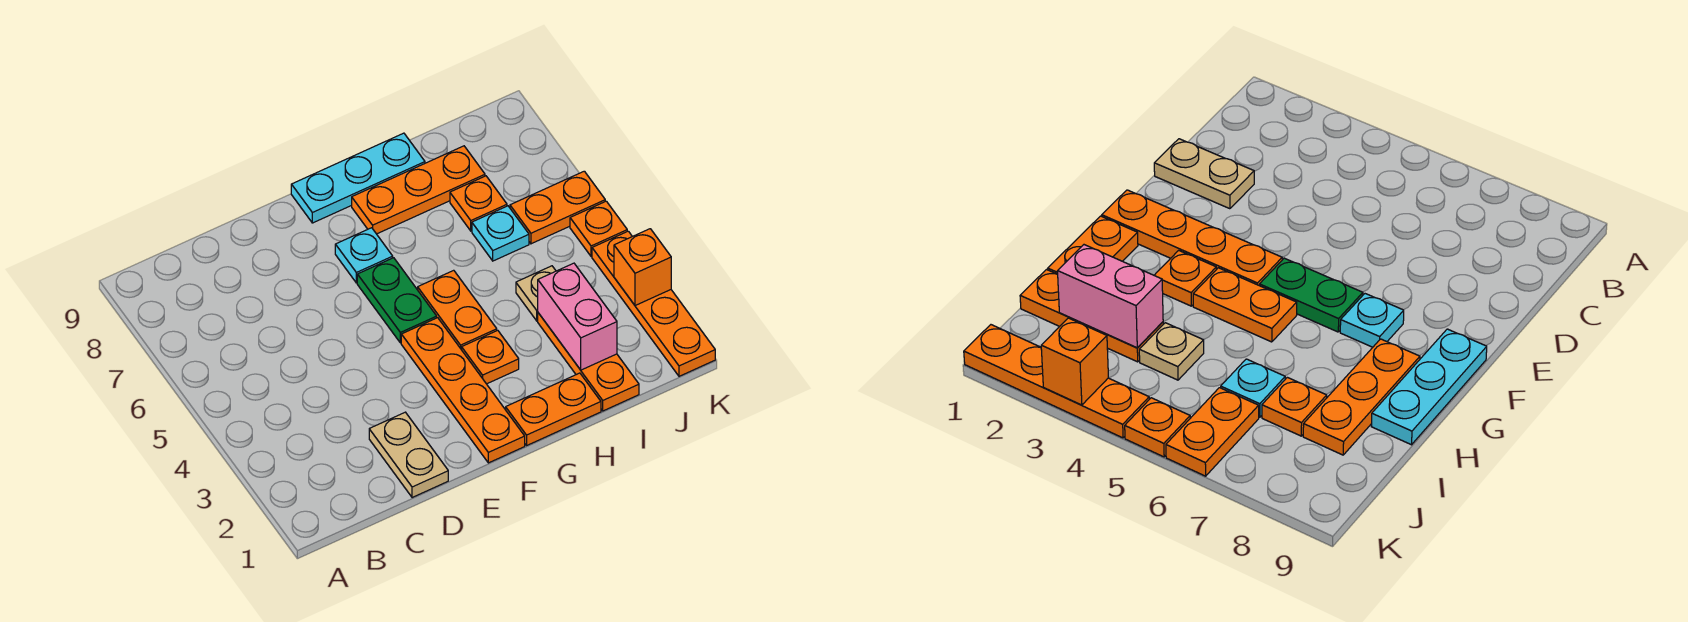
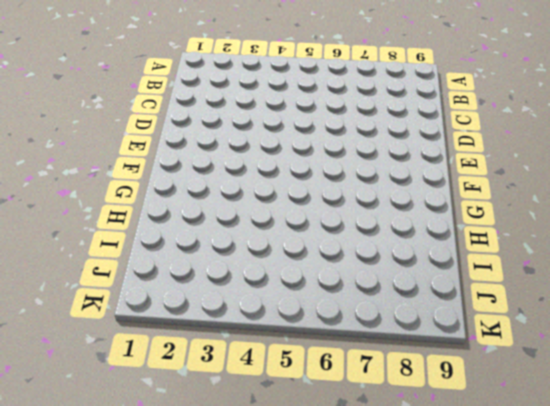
none -> tan 1x2 plate [369,412,448,498]
none -> orange 1x4 plate [401,318,525,463]
none -> green 1x2 plate [357,258,437,343]

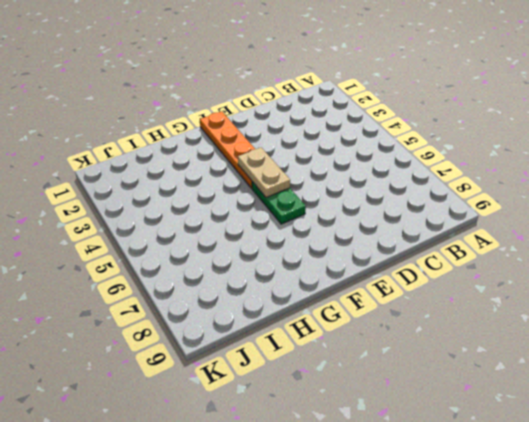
tan 1x2 plate [238,147,290,197] -> tan 1x2 plate moved to [369,412,448,498]
none -> cyan 1x1 plate [335,228,393,283]
none -> cyan 1x3 plate [291,133,425,223]
none -> orange 1x2 plate [506,373,601,445]

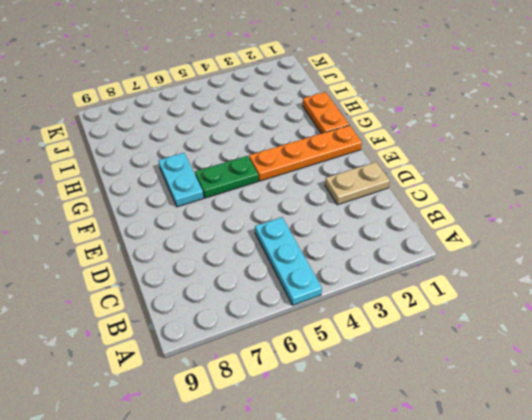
cyan 1x3 plate [255,217,322,305] -> cyan 1x3 plate moved to [291,133,425,223]
cyan 1x2 plate [158,153,204,207] -> cyan 1x1 plate [335,228,393,283]
none -> orange 1x1 plate [462,330,519,384]
none -> orange 1x2 plate [418,270,497,350]
none -> orange 1x3 plate [352,146,485,234]

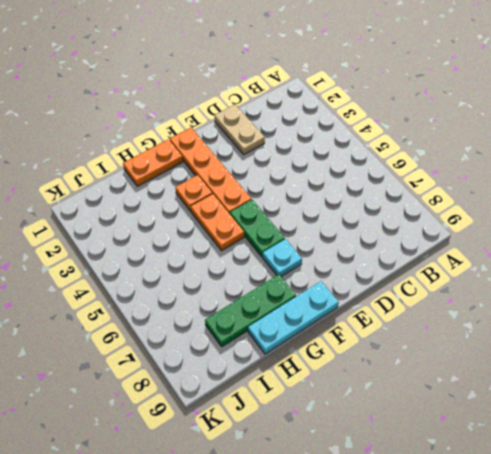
green 1x3 plate [205,275,296,347] -> orange 1x3 plate [352,146,485,234]
none -> orange 1x3 plate [538,313,639,411]
none -> tan 1x1 plate [516,266,556,321]
none -> cyan 1x1 plate [472,206,529,261]

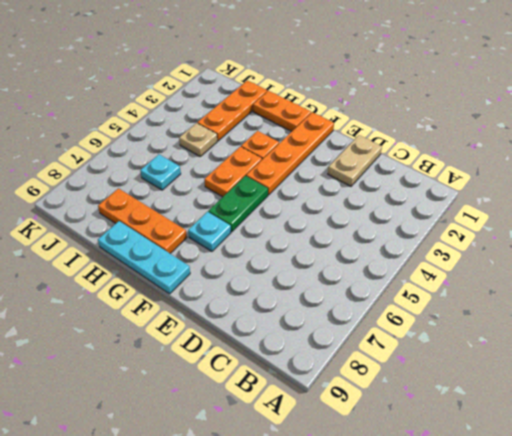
none -> orange 1x1 plate [450,176,507,231]
none -> orange 1x2 plate [510,171,605,244]
none -> orange 1x4 plate [592,231,715,376]

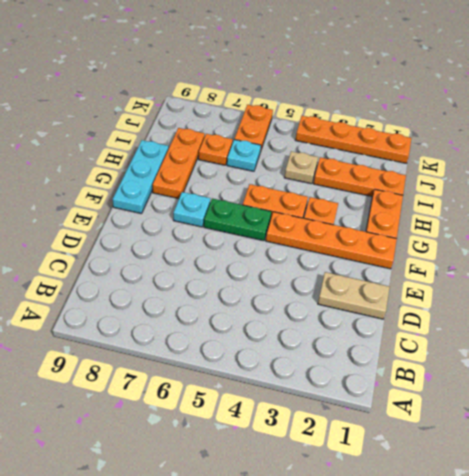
none -> orange 1x1 plate [570,201,627,256]
none -> pink 1x2 brick [538,263,617,370]
none -> orange 1x1 brick [614,229,671,306]

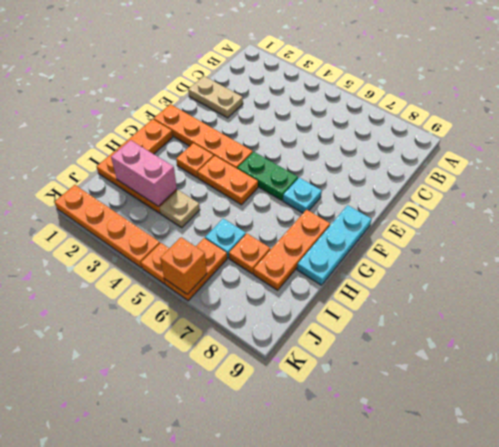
orange 1x1 brick [160,237,207,294] -> orange 1x1 brick moved to [614,229,671,306]

